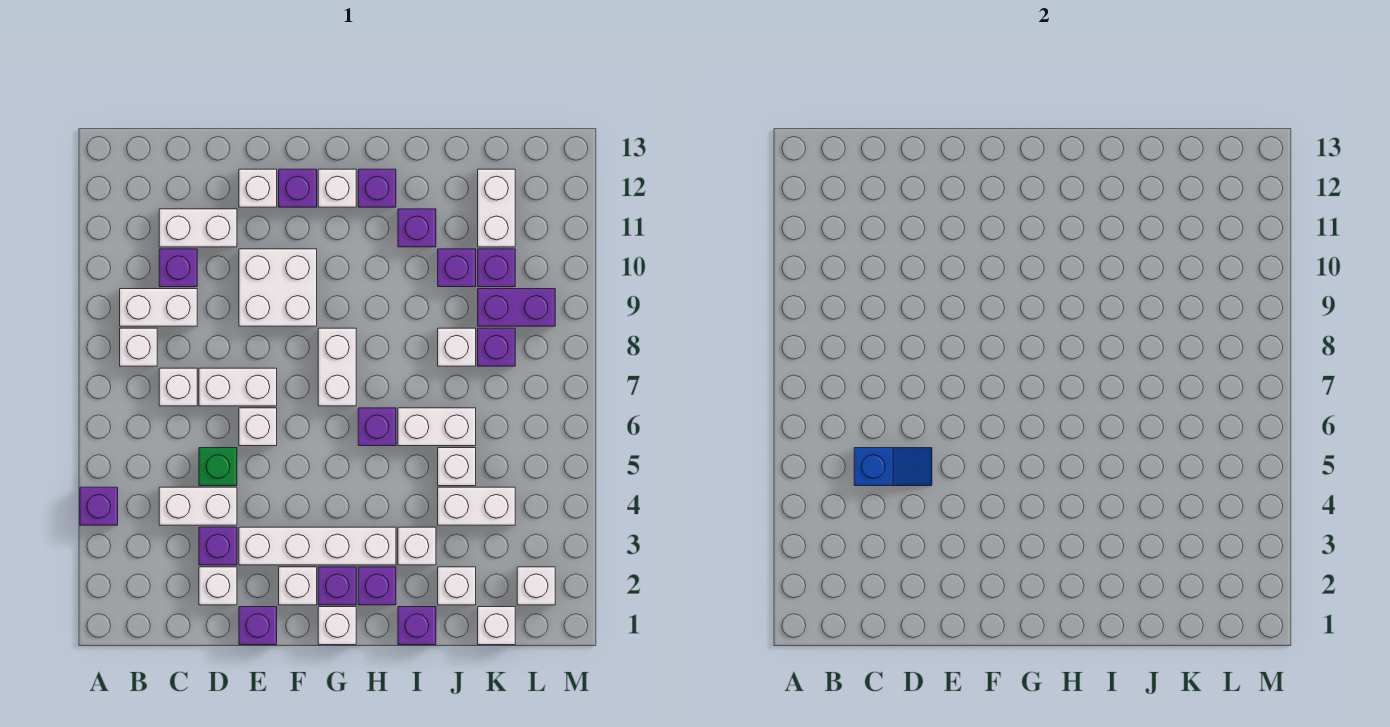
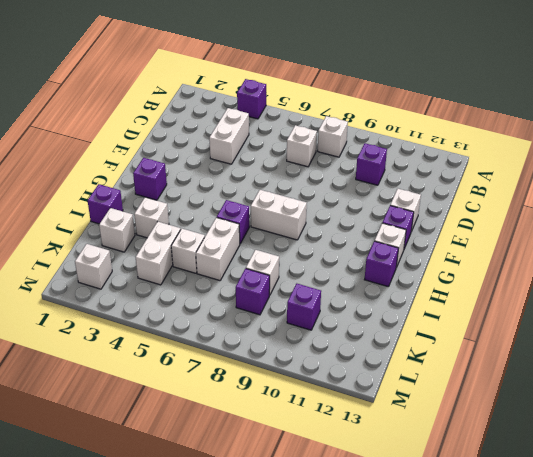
none -> white 1x2 brick [120,289,197,326]
none -> white 1x2 brick [159,209,237,247]
none -> white 1x1 brick [199,567,237,605]
none -> purple 1x1 brick [199,527,237,565]

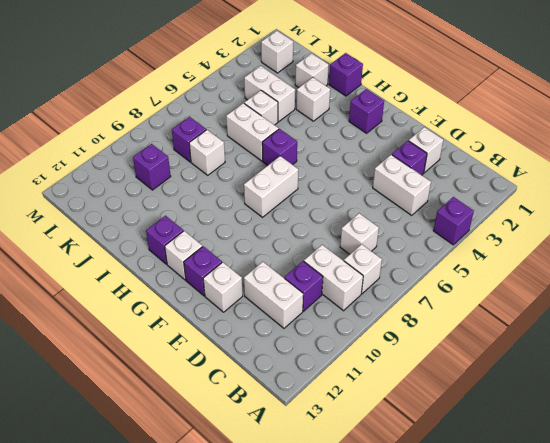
none -> green 1x1 brick [199,448,237,486]
none -> white 1x2 brick [199,368,277,406]
none -> purple 1x1 brick [239,607,277,645]
none -> white 1x4 brick [239,527,396,565]

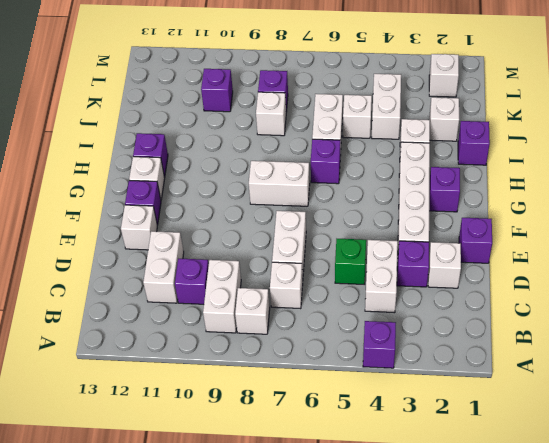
none -> white 1x1 brick [239,408,277,446]
none -> white 2x2 brick [239,249,317,326]
none -> white 1x1 brick [279,567,317,605]
none -> white 1x1 brick [318,607,356,645]

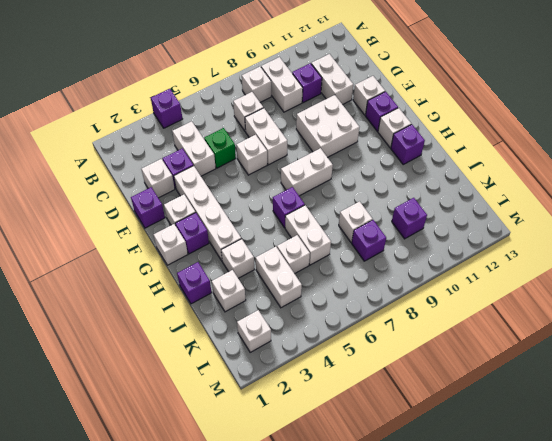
none -> purple 1x1 brick [358,567,396,605]
none -> purple 1x1 brick [398,209,436,247]
none -> purple 1x1 brick [438,249,476,287]
none -> white 1x1 brick [478,607,515,645]

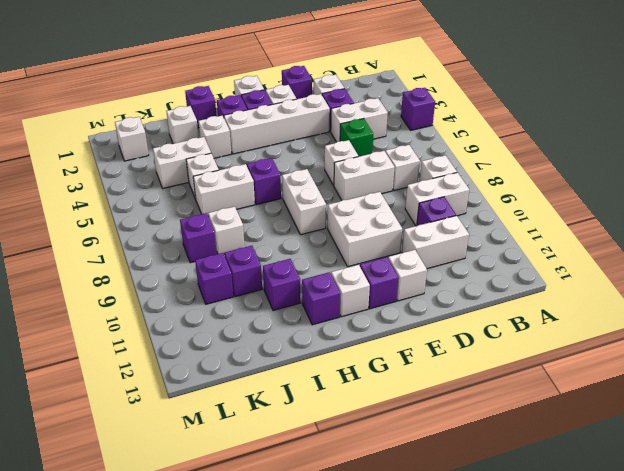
none -> white 1x1 brick [478,607,515,645]
none -> purple 1x2 brick [478,289,555,326]
none -> white 1x2 brick [478,169,515,247]
none -> blue 1x2 slope [854,448,932,486]

